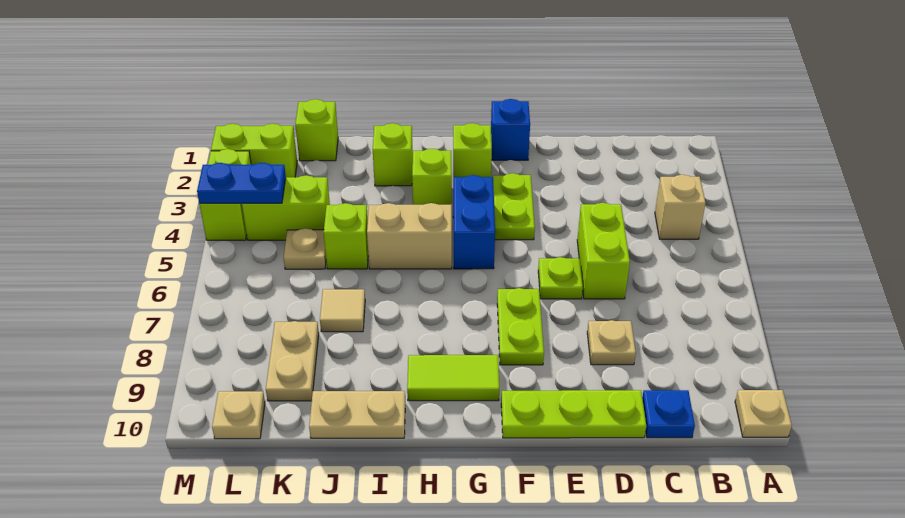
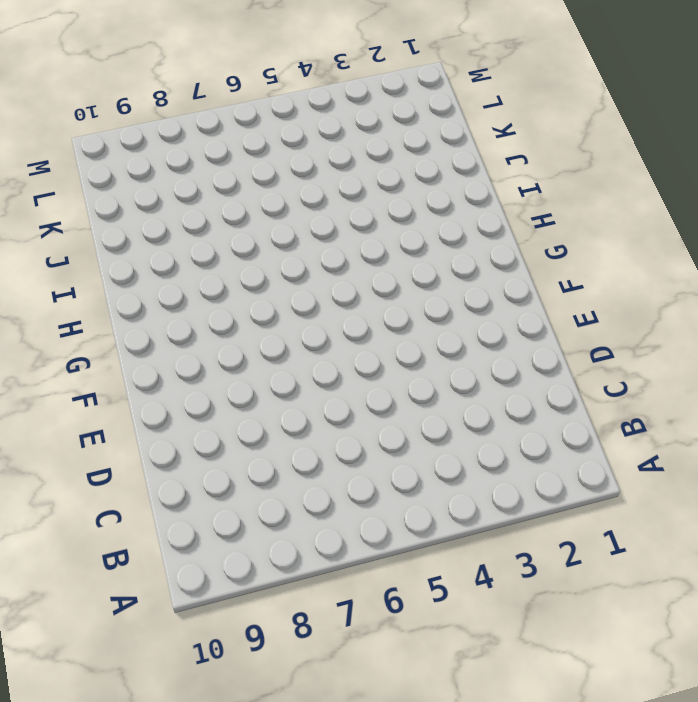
none -> tan 1x1 plate [735,390,792,437]
none -> tan 1x1 brick [655,175,705,239]
none -> blue 1x1 plate [642,390,695,438]

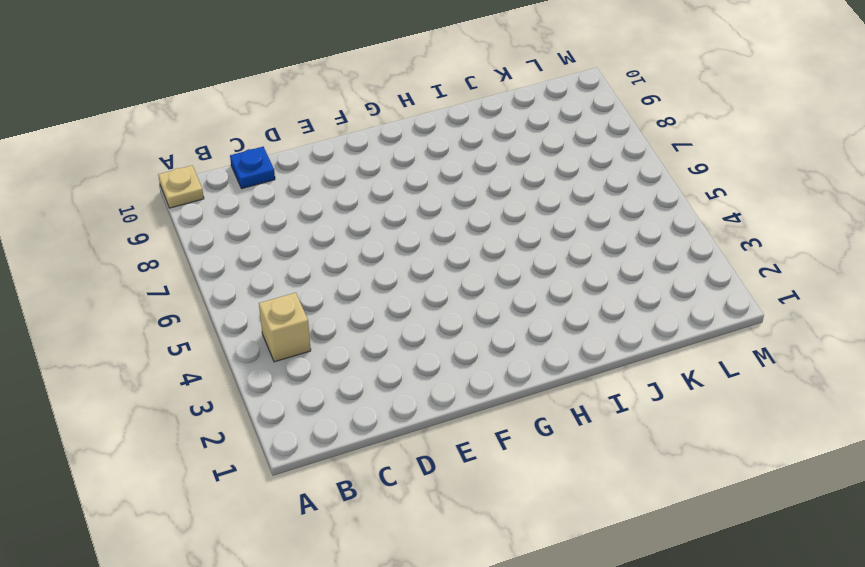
none -> lime 1x2 brick [577,203,630,299]
none -> tan 1x1 plate [587,320,636,365]
none -> lime 1x3 plate [501,390,646,438]

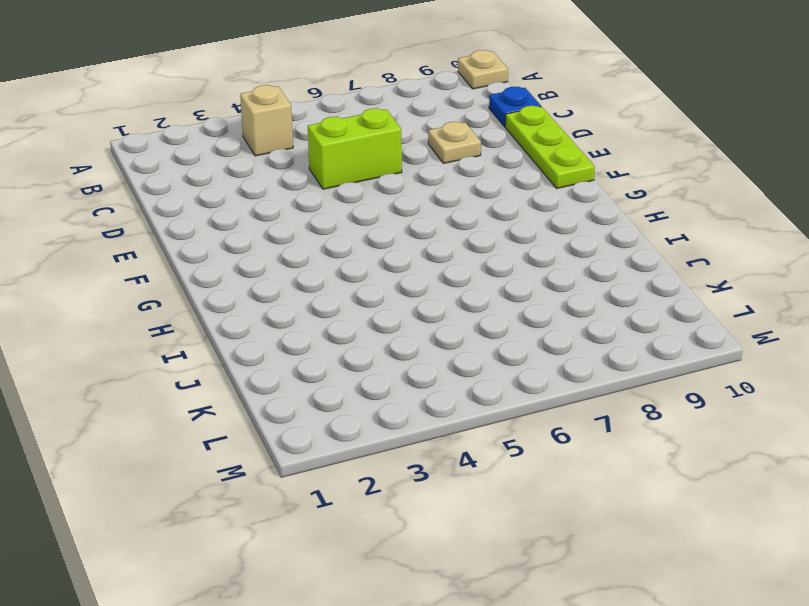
none -> lime 1x1 plate [538,257,583,299]
none -> blue 1x1 brick [491,99,530,160]
none -> lime 1x2 plate [493,173,535,240]

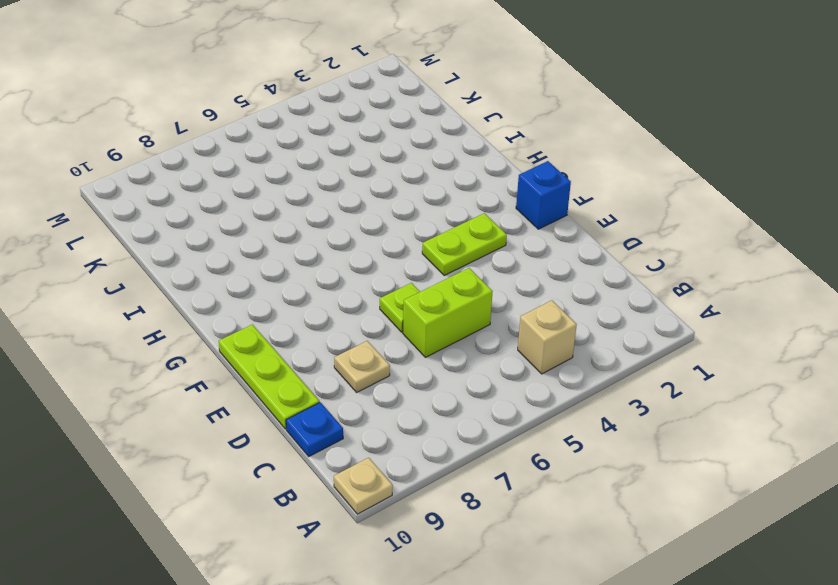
none -> lime 1x2 plate [497,288,544,365]
none -> lime 1x1 brick [453,123,492,180]
none -> blue 1x2 brick [453,175,495,269]

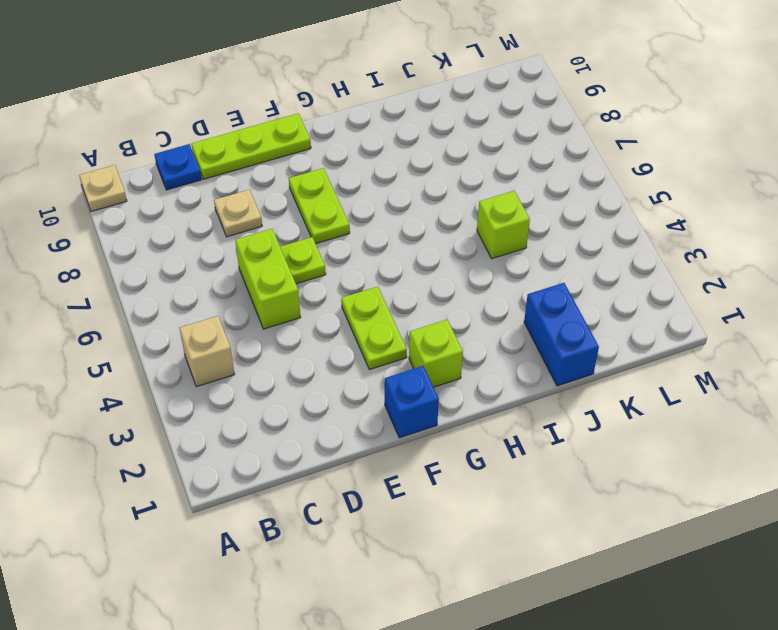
blue 1x2 brick [524,283,599,386] -> blue 1x2 brick moved to [453,175,495,269]
none -> lime 1x2 tile [407,355,499,401]
none -> lime 1x1 brick [412,149,452,205]
none -> tan 1x2 brick [367,203,452,269]

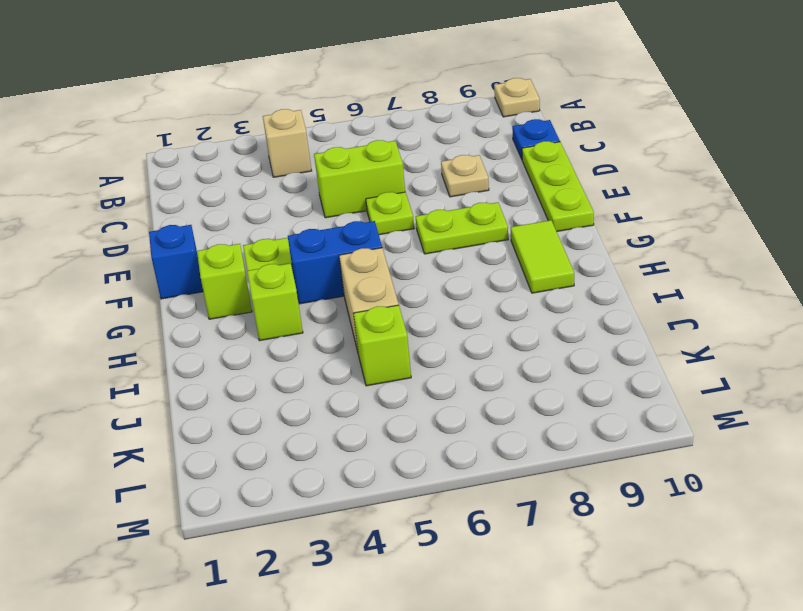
none -> lime 1x1 brick [373,123,413,186]
none -> tan 1x2 plate [309,391,405,438]
none -> tan 1x1 tile [320,289,365,332]

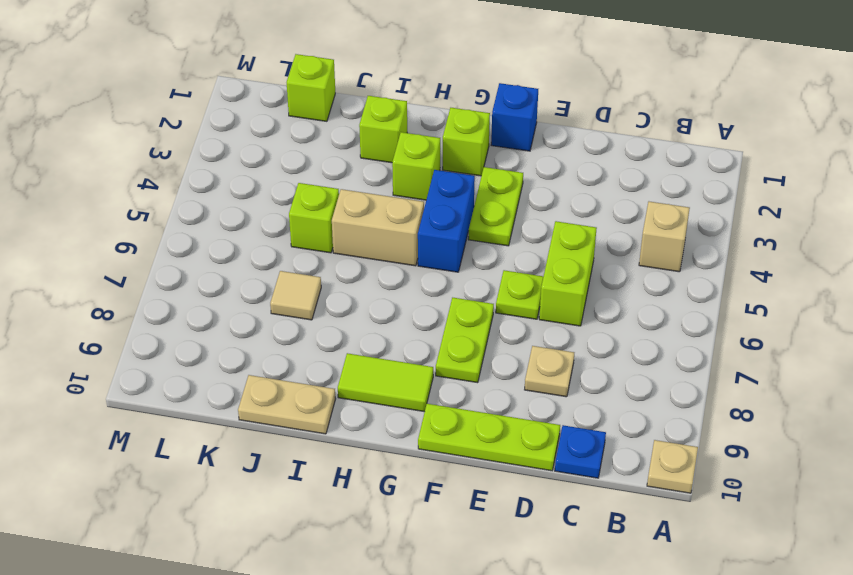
none -> lime 1x2 brick [242,175,330,240]
none -> tan 1x1 plate [283,228,326,269]
none -> tan 1x2 plate [266,321,319,401]

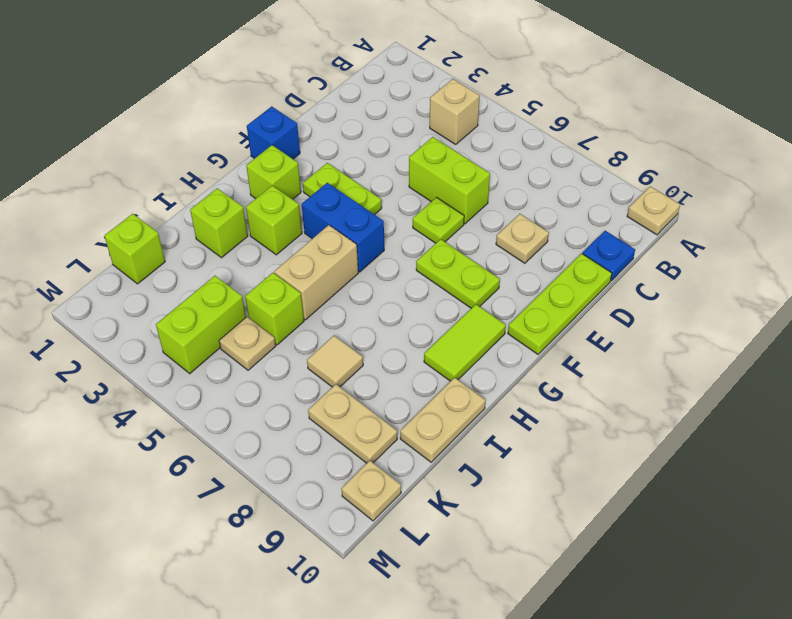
none -> lime 1x2 brick [211,124,297,177]
none -> lime 1x2 brick [199,149,251,240]
none -> blue 1x2 plate [197,163,286,204]

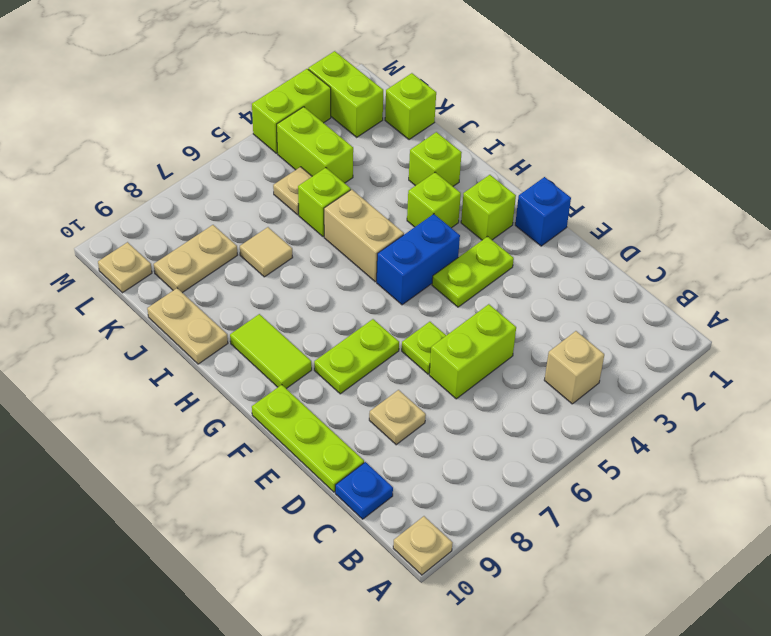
none -> blue 1x2 plate [197,163,286,204]

